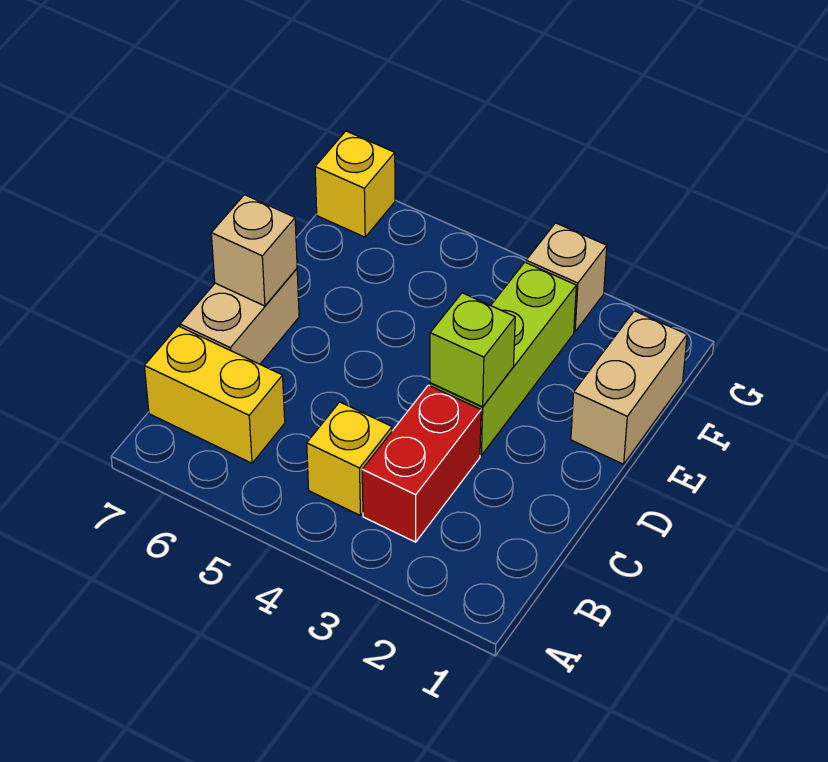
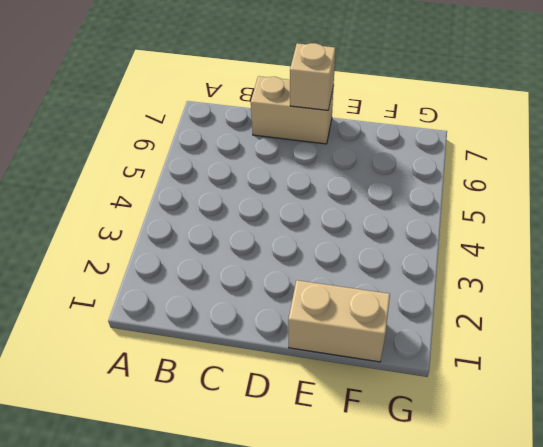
none -> red 1x2 brick [362,385,481,542]
none -> yellow 1x1 brick [307,402,392,515]

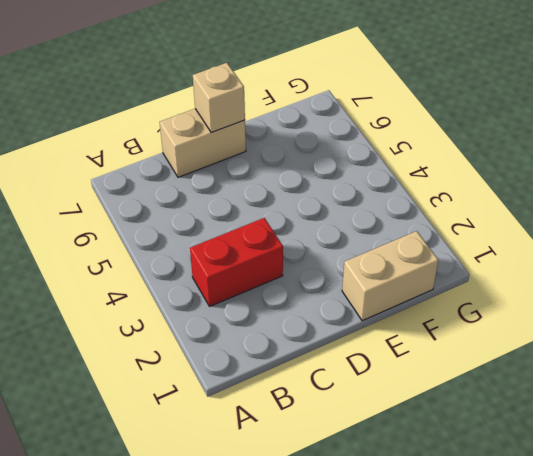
none -> yellow 1x1 brick [307,402,392,515]
none -> yellow 1x2 brick [144,326,285,463]

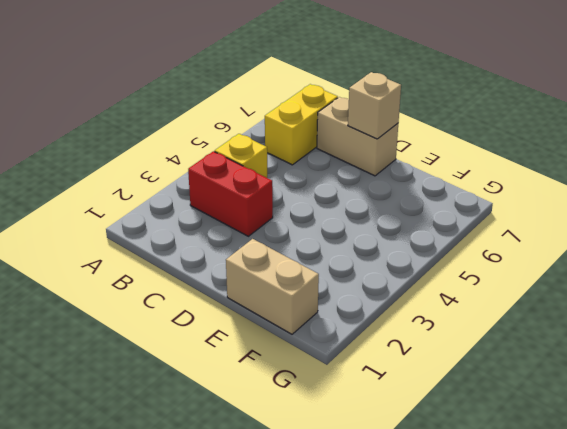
none -> lime 1x3 brick [430,262,576,455]
none -> tan 1x1 brick [526,223,607,332]

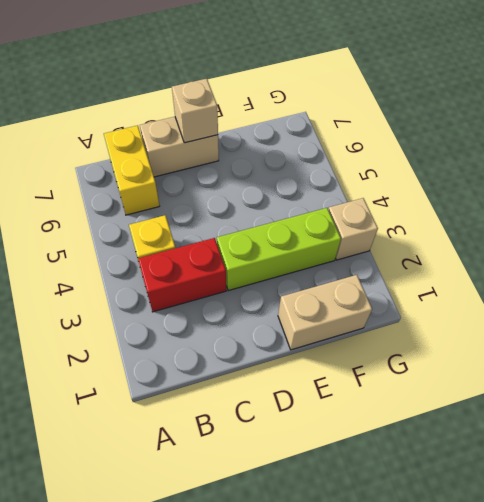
none -> yellow 1x1 brick [315,131,395,237]
none -> lime 1x1 brick [430,293,515,407]

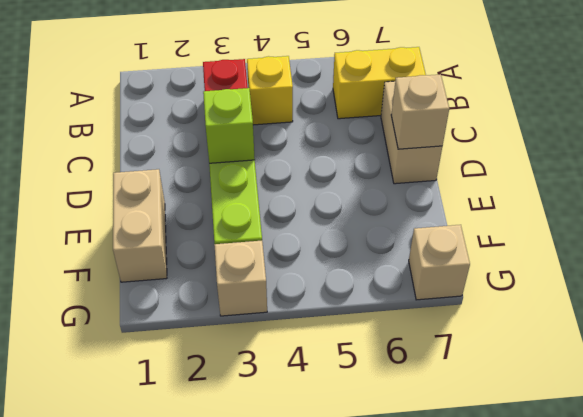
tan 1x1 brick [409,225,470,300] -> yellow 1x1 brick [315,131,395,237]

